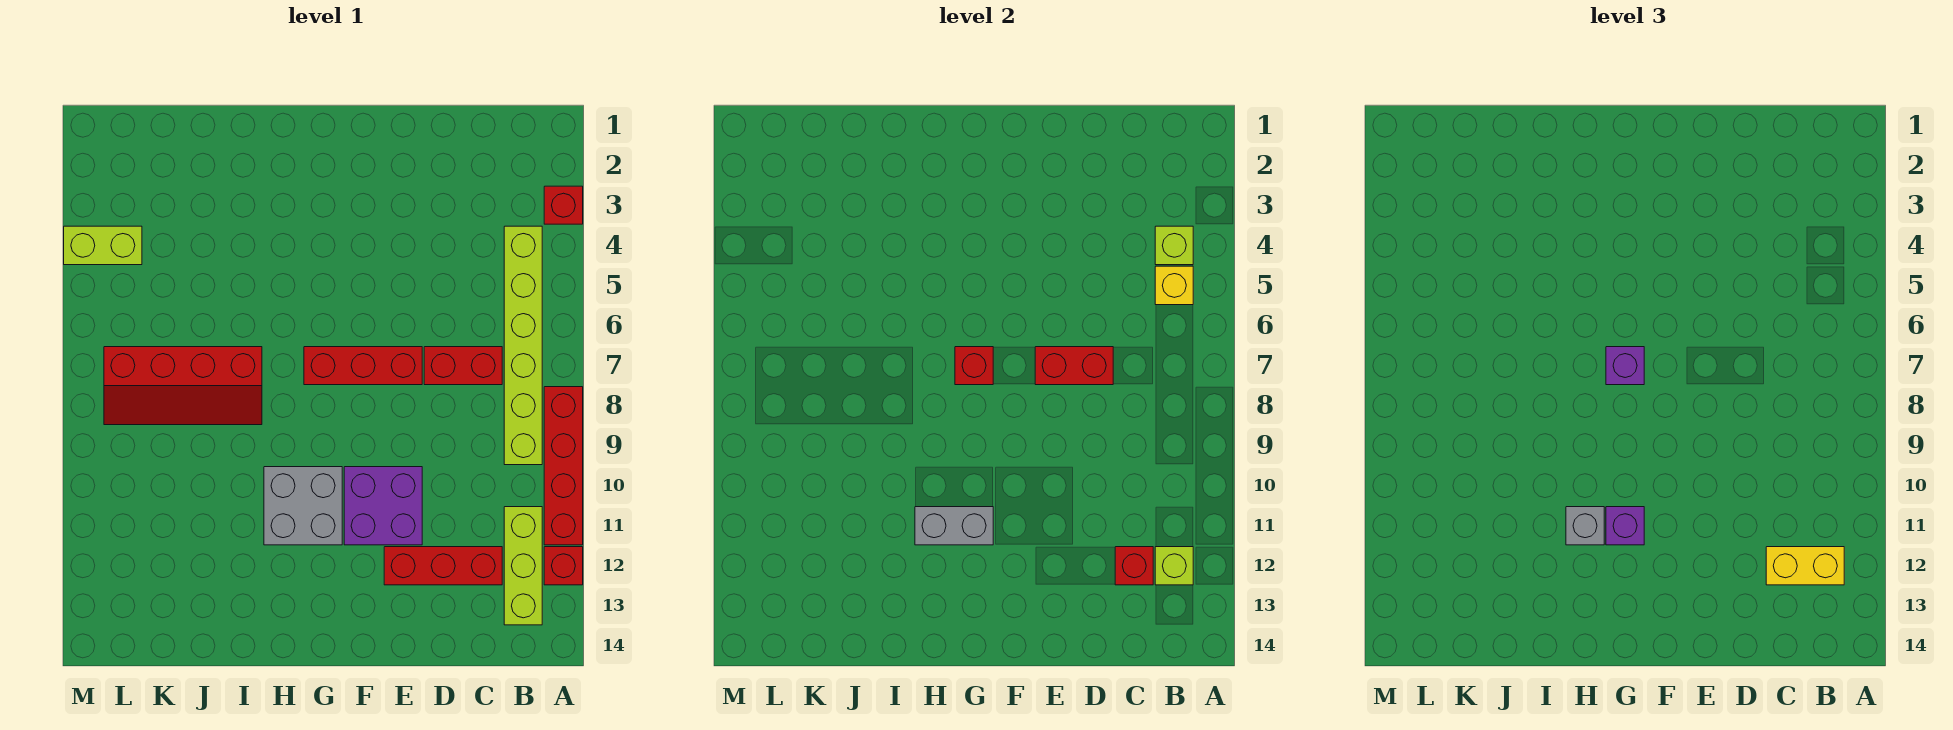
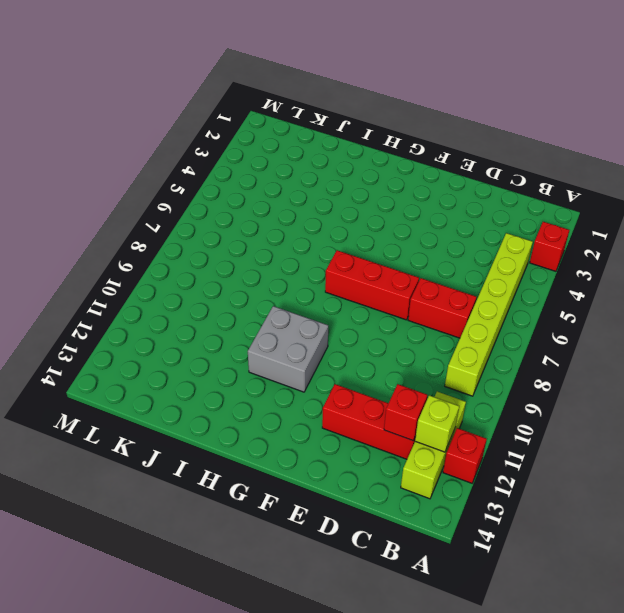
none -> red 1x4 brick [544,387,583,545]
none -> purple 2x2 brick [344,467,422,545]
none -> red 2x4 slope [104,347,262,425]

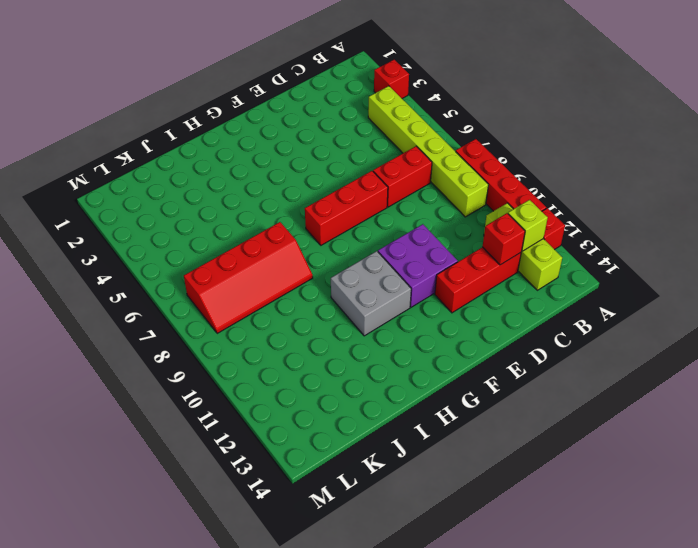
none -> lime 1x2 brick [64,226,142,265]
none -> lime 1x1 brick [1155,226,1193,265]
none -> yellow 1x1 brick [1155,266,1193,305]

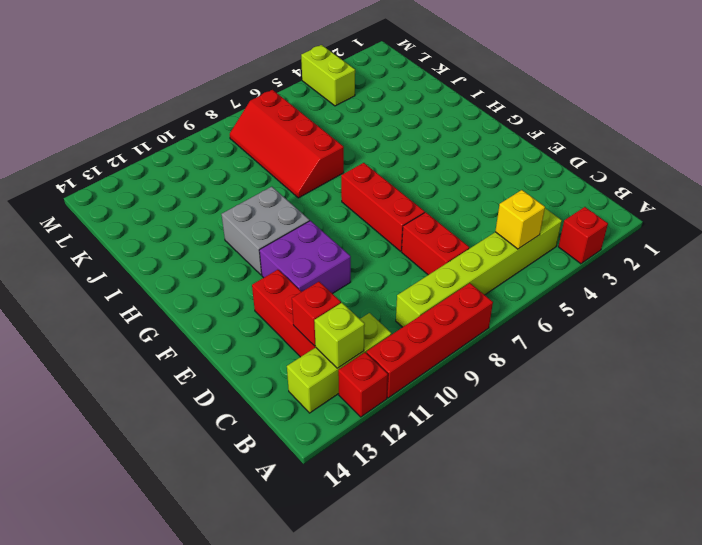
none -> lime 1x1 brick [1155,226,1193,265]
none -> red 1x2 brick [1035,347,1113,385]
none -> red 1x1 brick [955,347,993,385]

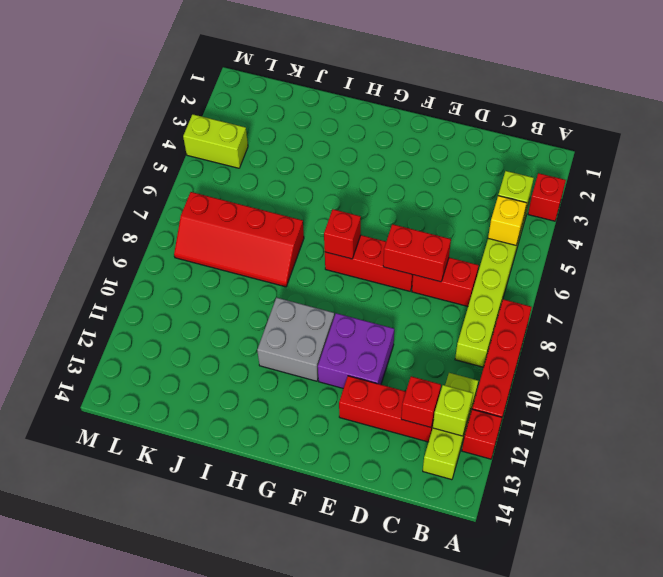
none -> grey 1x2 brick [915,507,993,545]
none -> yellow 1x2 brick [1766,547,1844,585]
none -> purple 1x1 brick [1606,347,1644,385]

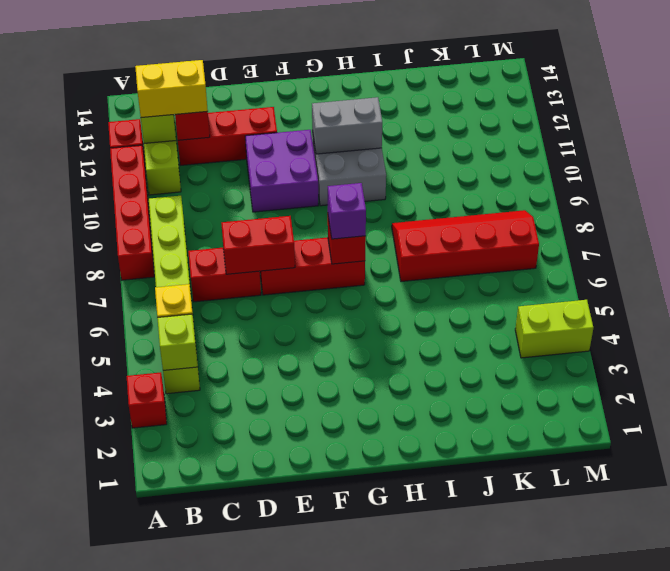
none -> purple 1x1 brick [1606,507,1644,545]
none -> grey 1x1 brick [1566,507,1604,545]

